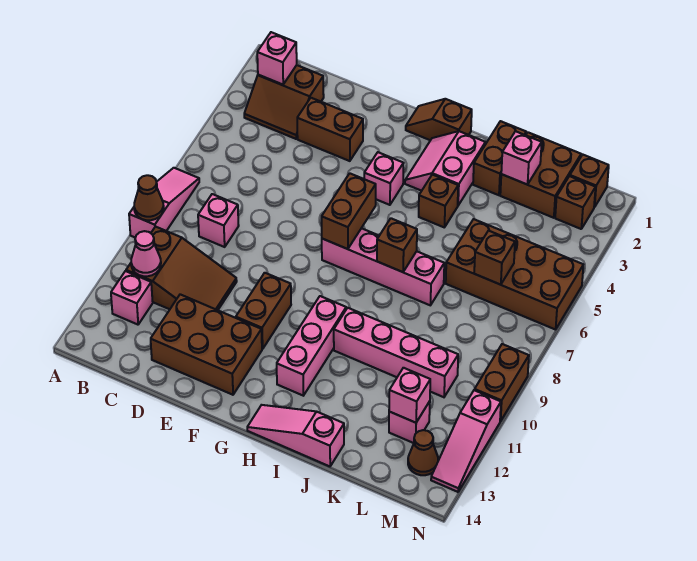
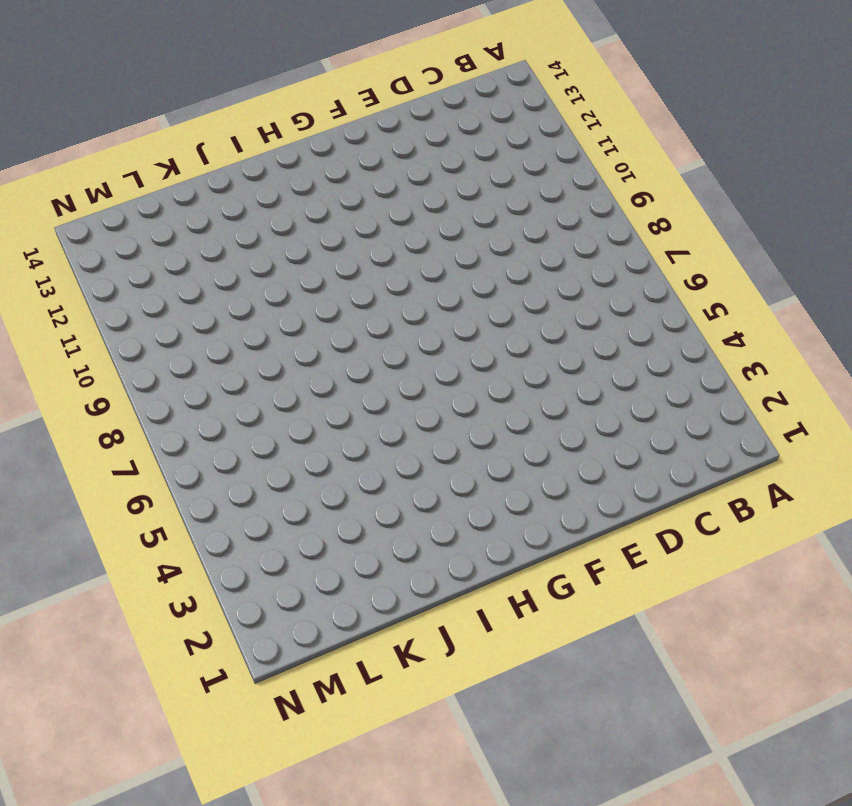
none -> pink 1x3 slope [129,168,199,238]
none -> brown 2x2 slope [244,65,324,139]
none -> brown 2x3 slope [126,227,237,310]
none -> pink 1x1 brick [111,271,153,325]

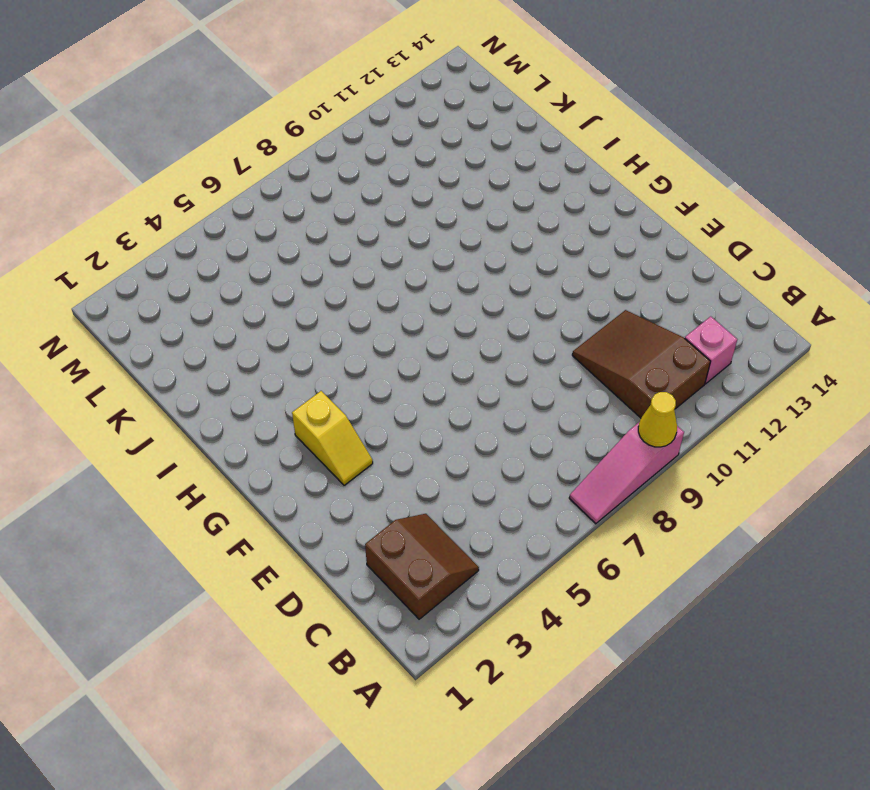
yellow 1x1 cone [638,392,677,447] -> brown 1x1 cone [134,175,164,220]
yellow 1x2 slope [292,391,373,485] -> none
none -> pink 1x1 brick [198,194,239,247]
none -> brown 1x2 brick [297,98,363,161]
none -> brown 2x3 brick [151,294,262,395]
none -> brown 1x2 brick [236,273,291,349]

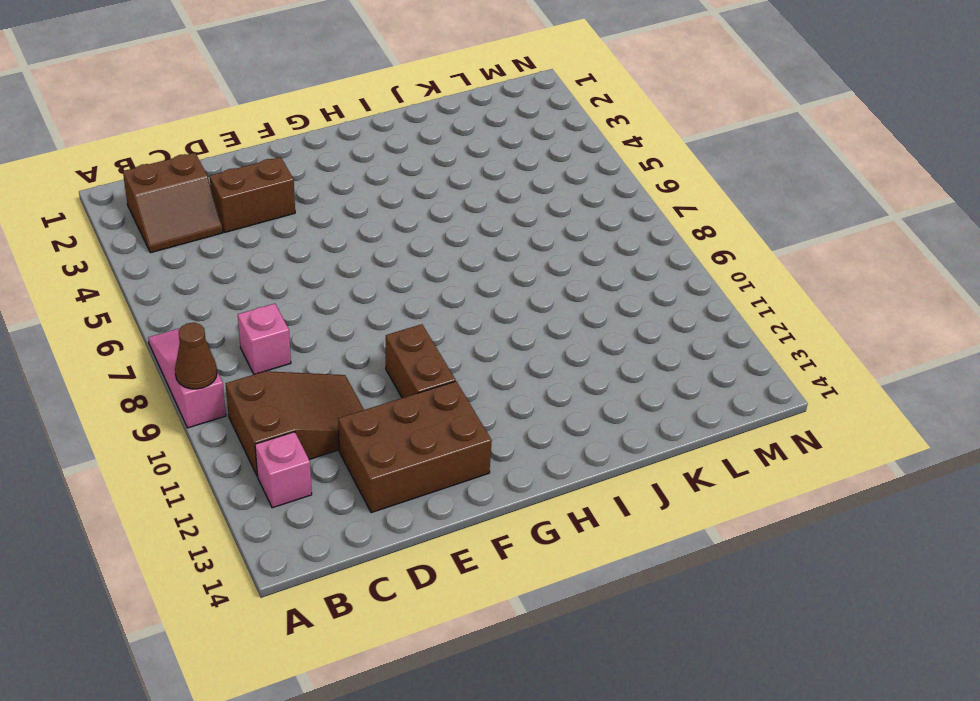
none -> brown 1x2 slope [406,99,472,140]
none -> pink 1x1 brick [364,152,404,205]
none -> pink 1x4 brick [322,228,444,305]
none -> pink 2x2 slope [405,131,485,205]

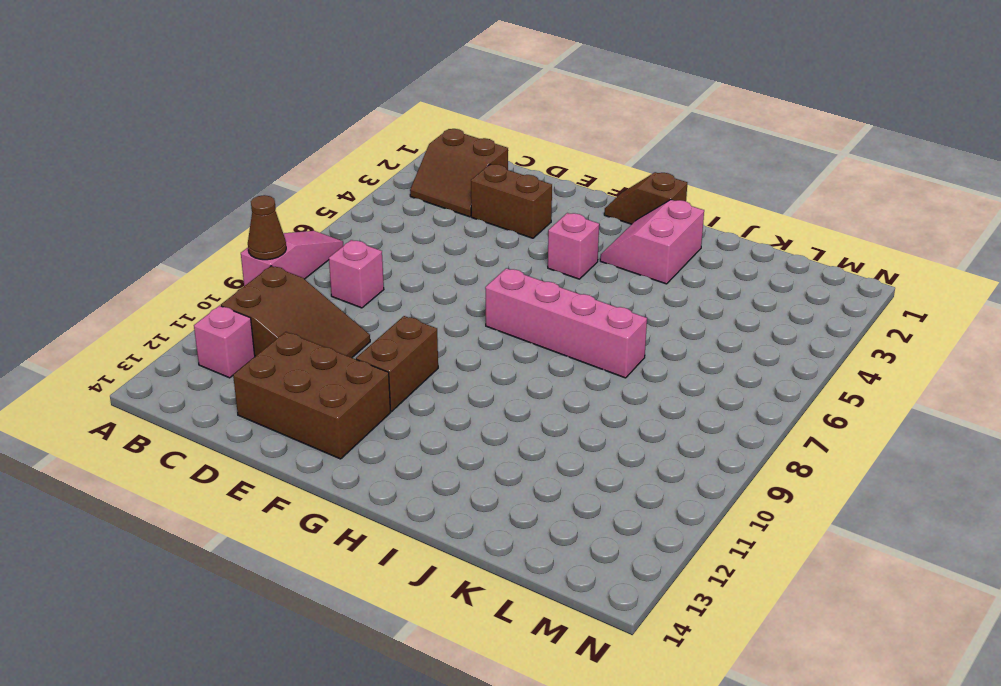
none -> pink 1x3 brick [277,296,346,396]
none -> pink 1x3 slope [247,405,344,466]
none -> brown 1x1 brick [419,175,458,227]
none -> pink 1x4 brick [334,308,458,397]

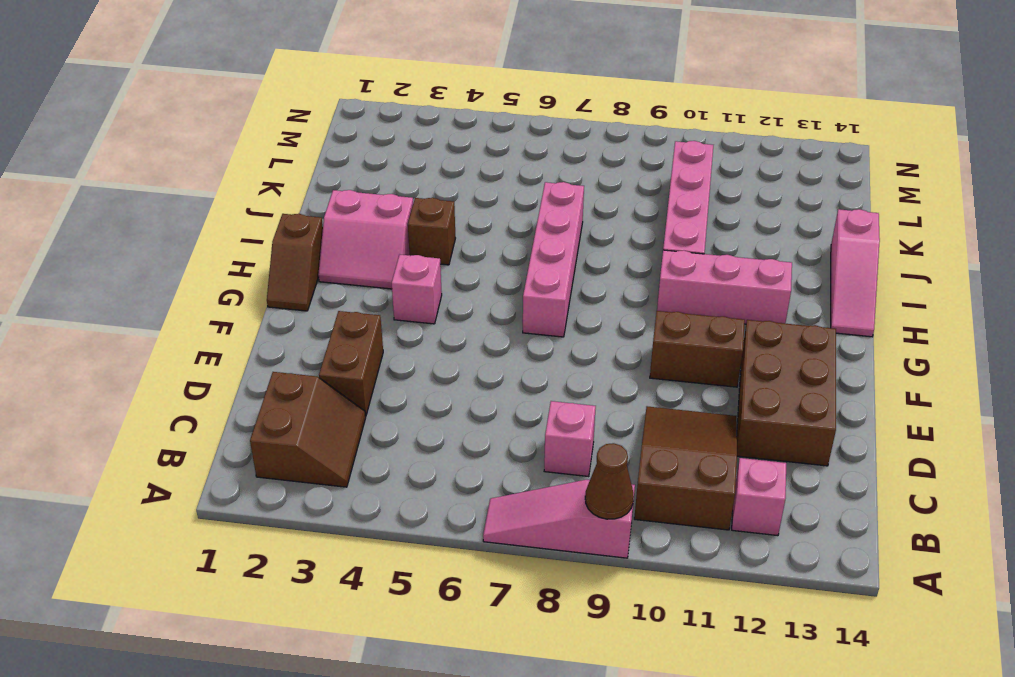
none -> brown 1x2 brick [473,121,526,195]
none -> brown 2x2 brick [500,132,581,218]
none -> brown 2x4 brick [446,219,583,330]
none -> pink 1x1 brick [389,401,430,443]

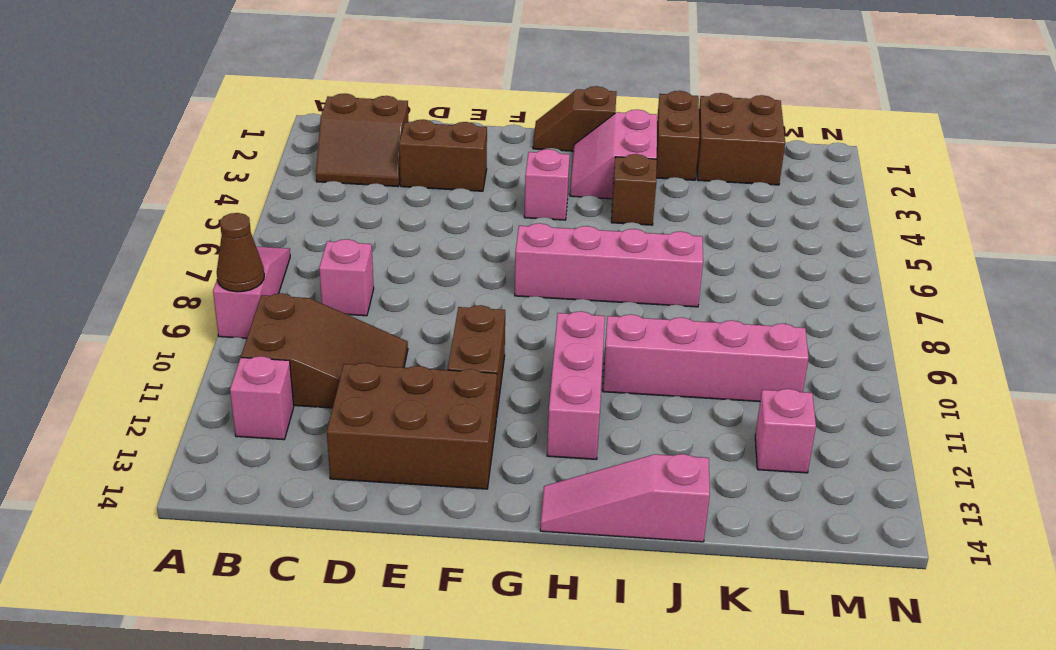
none -> brown 2x4 brick [446,219,583,330]
none -> brown 1x1 brick [570,155,609,207]
none -> brown 1x1 brick [555,176,596,229]
none -> brown 1x1 cone [408,430,438,475]

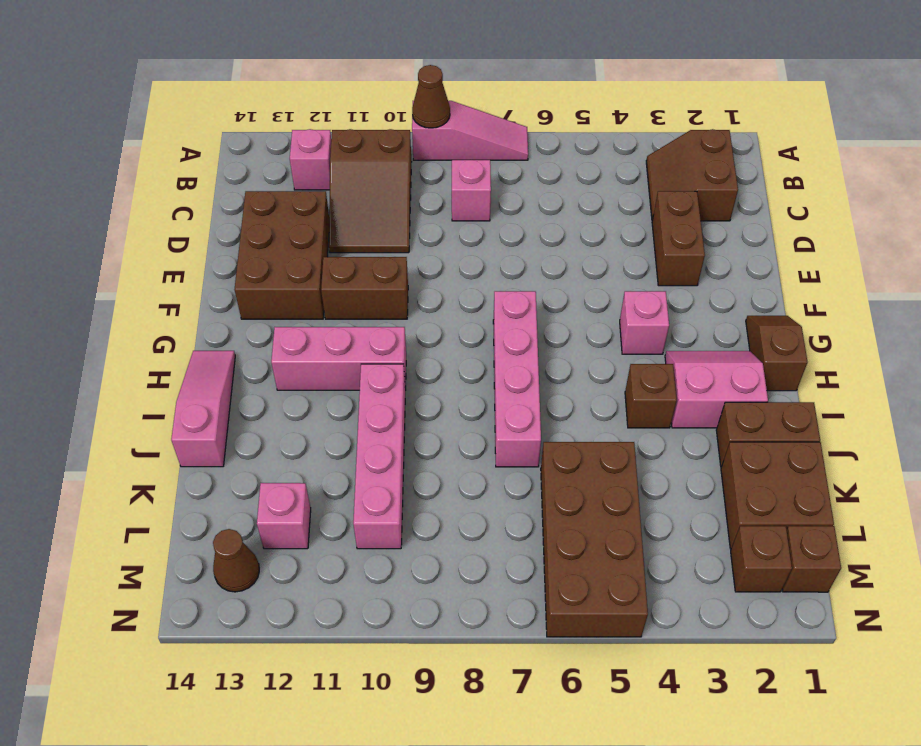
none -> brown 1x2 brick [475,344,529,421]
none -> pink 1x3 slope [431,390,501,492]
none -> pink 1x1 brick [257,32,297,84]
none -> pink 1x1 cone [131,231,161,276]

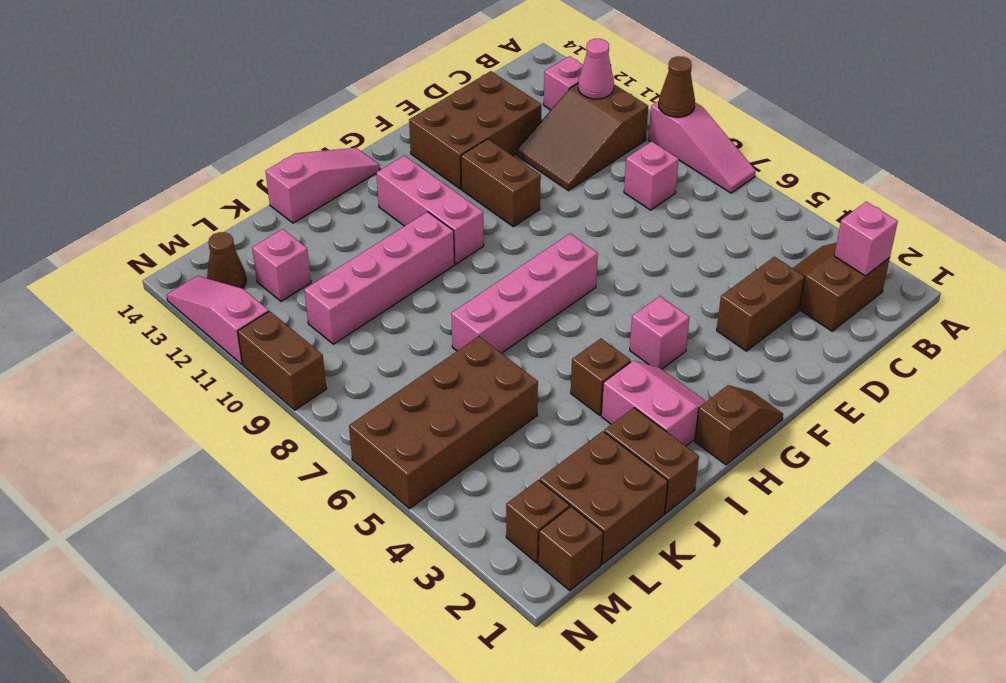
none -> brown 1x2 brick [322,173,376,249]
none -> brown 1x1 brick [377,218,417,272]
none -> pink 1x1 brick [501,131,542,184]
none -> brown 1x1 brick [474,231,515,285]

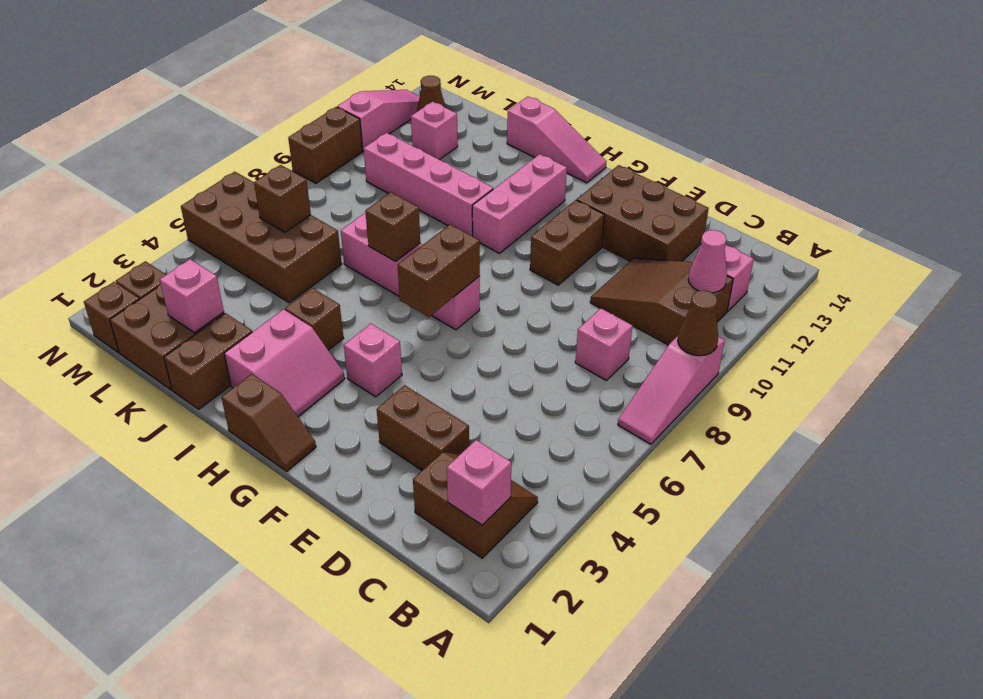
none -> pink 1x1 brick [389,368,430,423]

